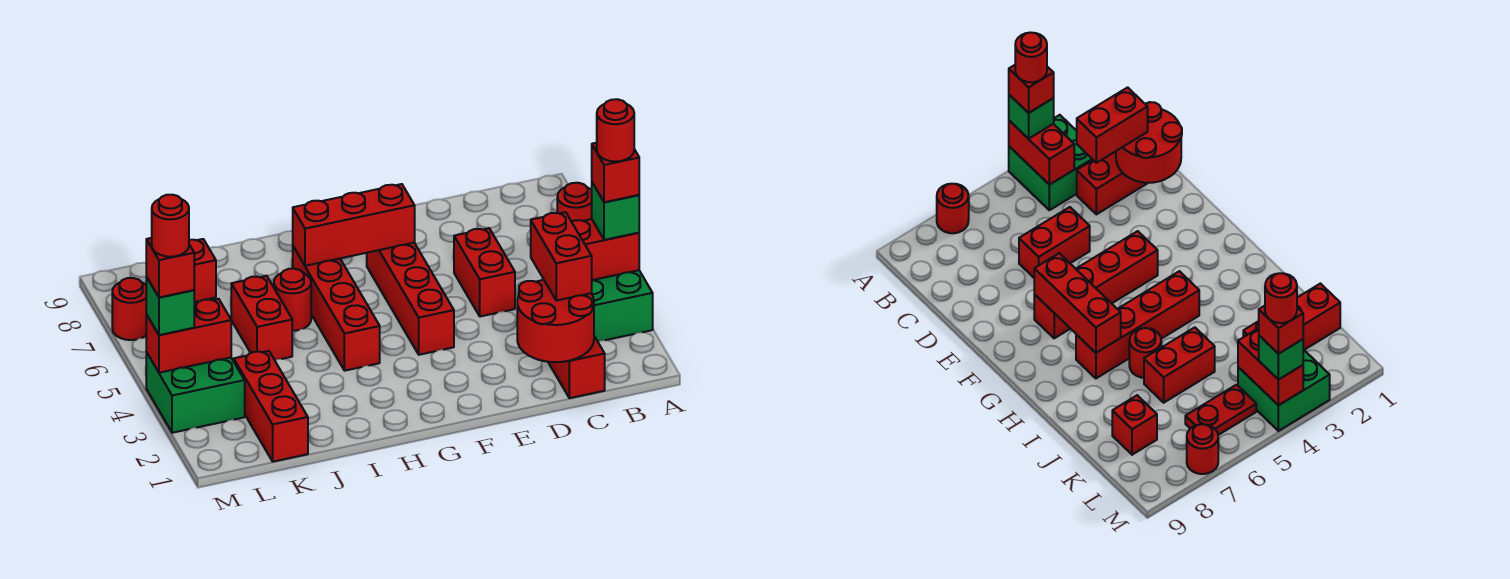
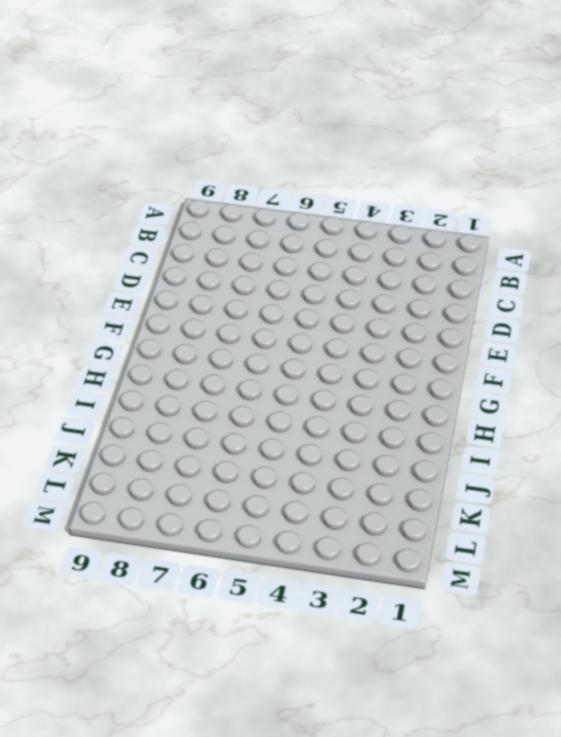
none -> green 2x2 brick [591,270,653,341]
none -> red 1x1 round brick [557,183,592,222]
none -> red 1x3 brick [548,336,605,398]

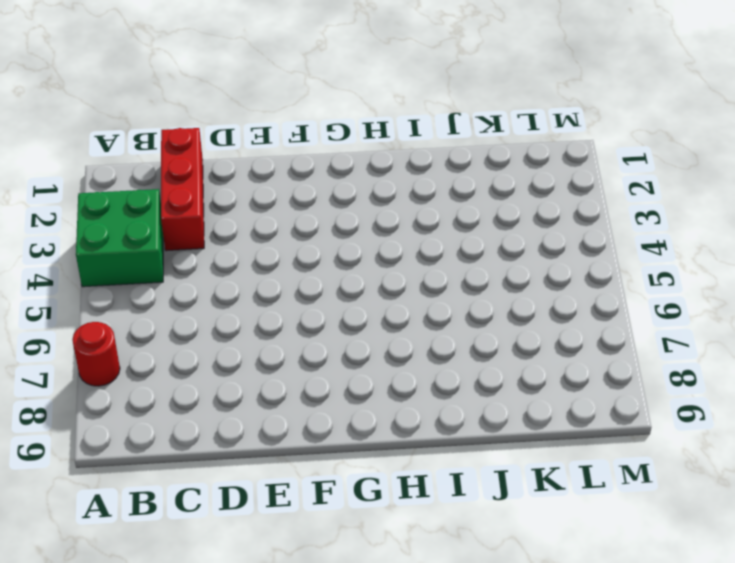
none -> red 1x2 brick [454,228,515,316]
none -> red 1x4 brick [367,243,454,355]
none -> red 1x4 brick [293,247,380,371]

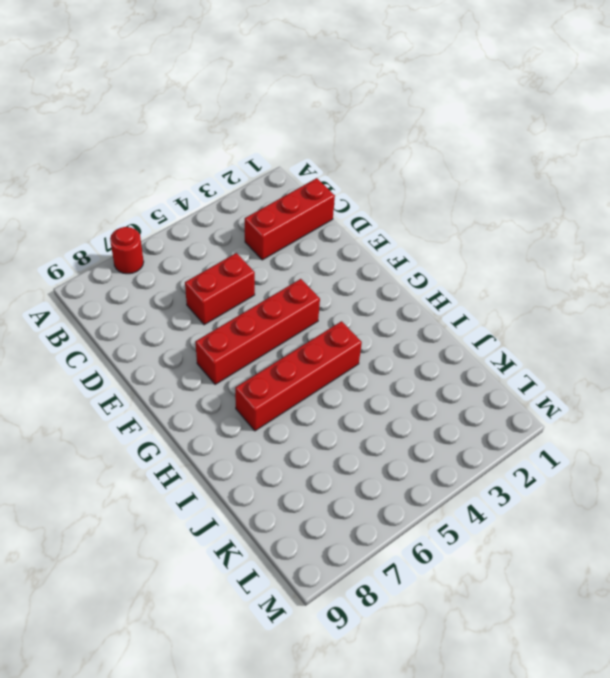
none -> green 2x2 brick [591,270,653,341]
none -> red 1x1 round brick [274,269,311,331]
none -> red 1x2 brick [231,276,292,360]

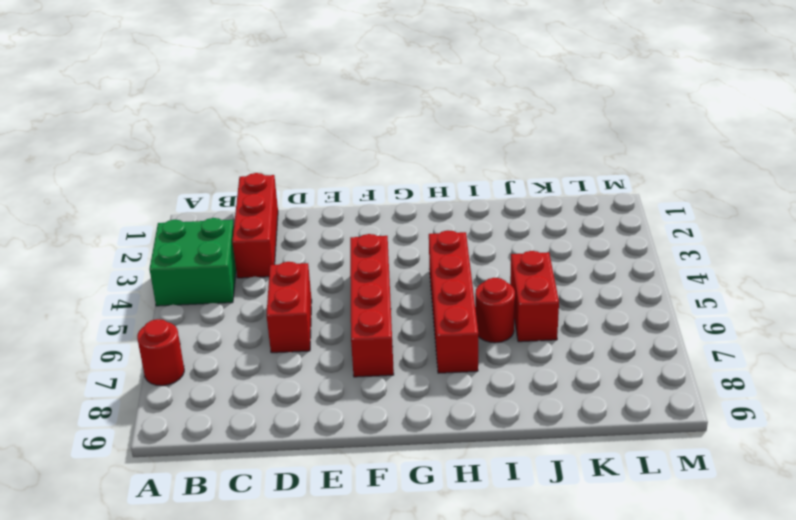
none -> red 1x3 brick [234,351,308,462]
none -> red 1x1 brick [189,239,216,302]
none -> green 2x2 brick [146,352,245,433]

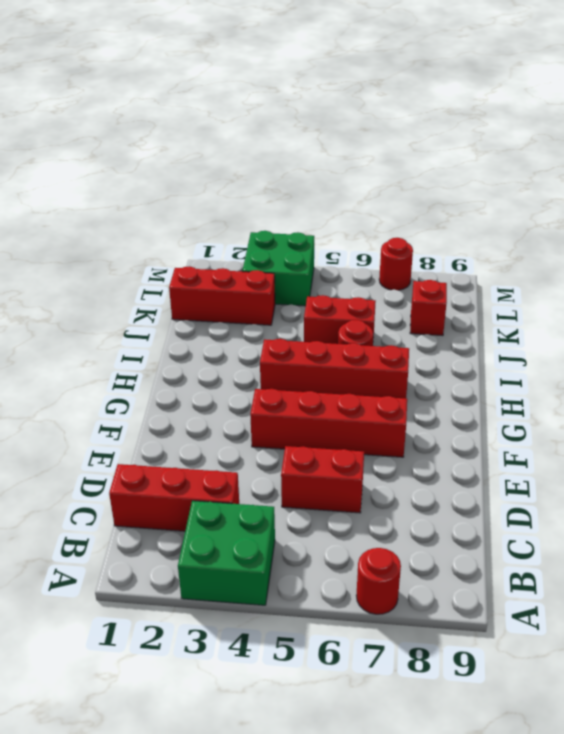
none -> red 1x2 plate [1185,385,1256,435]
none -> red 1x2 brick [572,219,639,280]
none -> red 2x2 round brick [517,280,594,362]

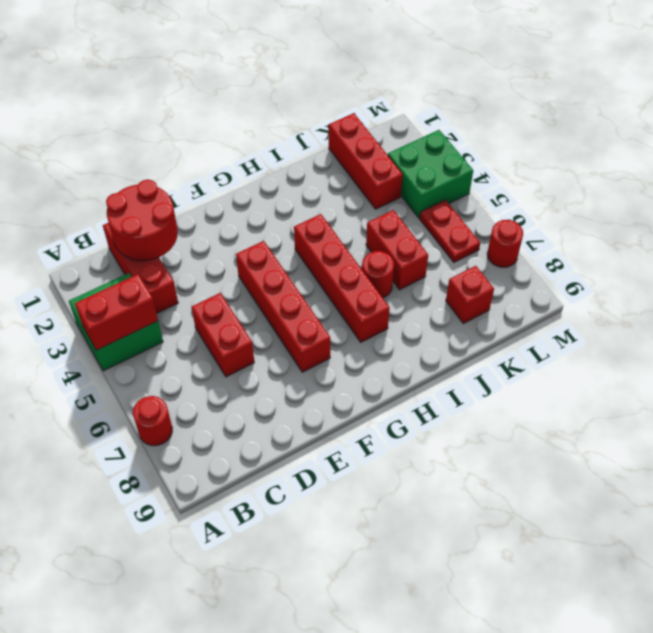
none -> red 1x3 brick [293,184,415,266]
none -> red 1x2 brick [146,299,231,373]
none -> green 1x1 brick [592,183,639,240]

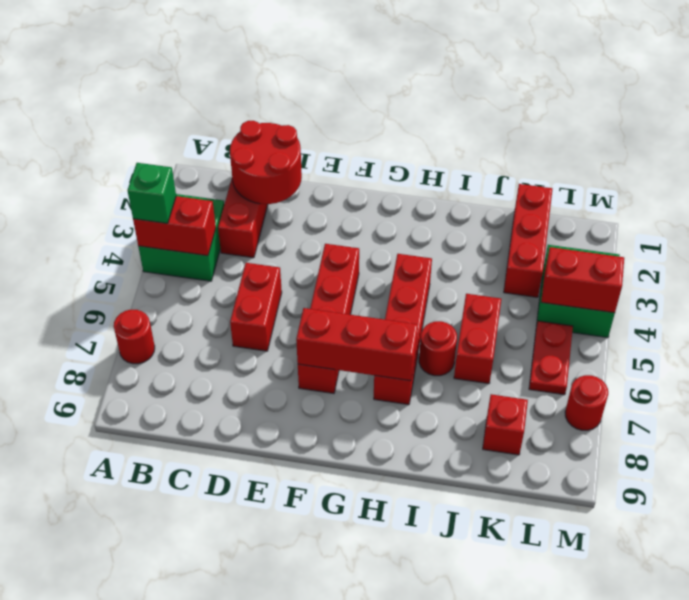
none -> red 1x2 brick [531,212,592,301]
none -> green 1x1 brick [146,277,194,335]
none -> red 1x1 brick [592,143,639,202]

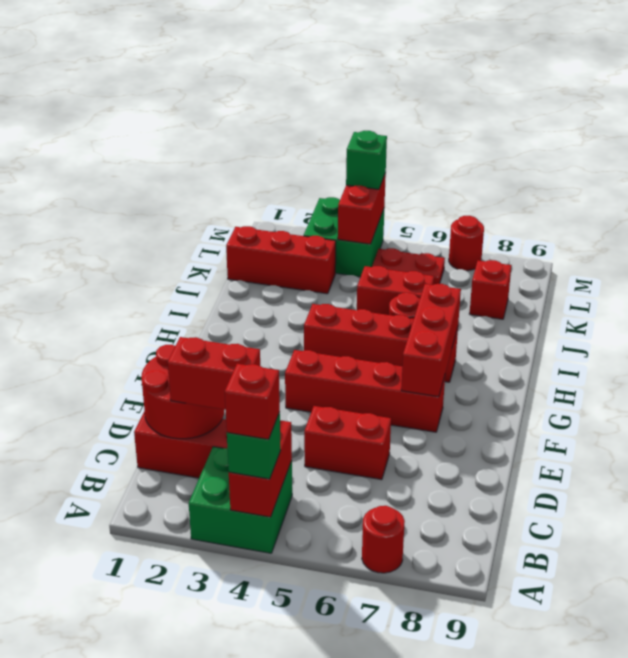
none -> red 1x1 brick [146,238,194,297]
none -> red 1x1 round brick [597,99,634,162]
none -> red 1x1 round brick [152,195,189,257]

